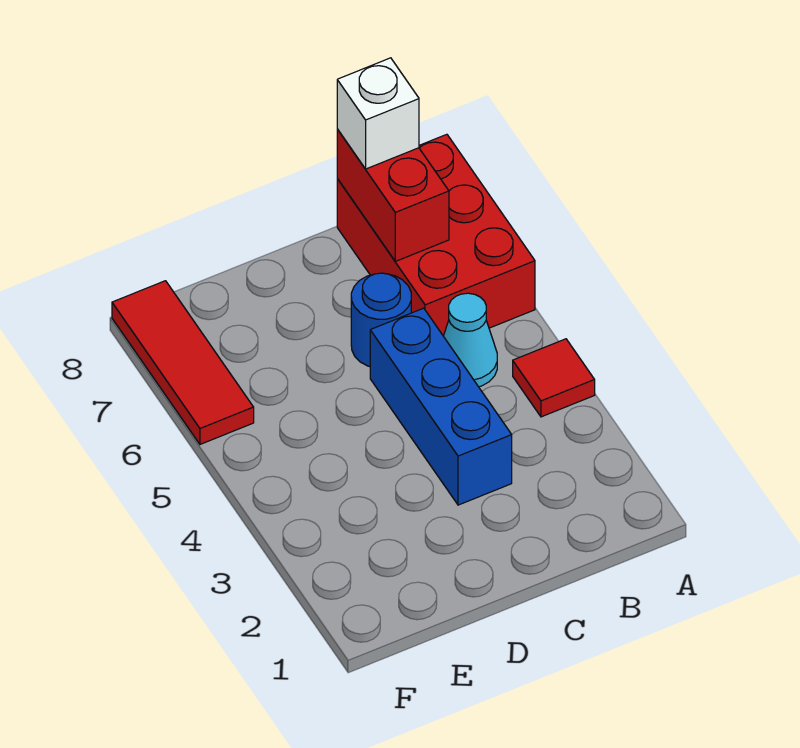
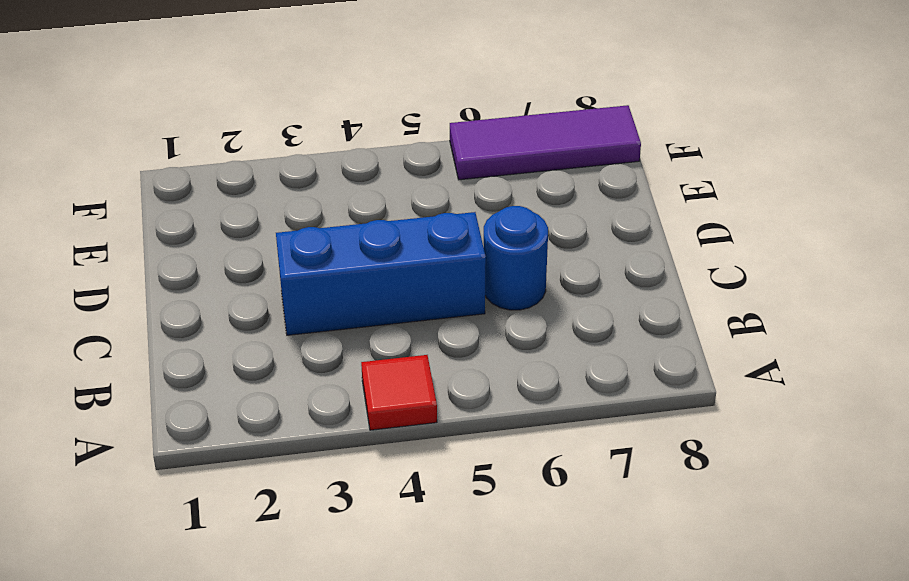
purple 1x3 tile [450,105,641,180] -> red 1x3 tile [112,281,254,444]
none -> red 2x3 brick [337,134,535,336]
none -> cyan 1x1 cone [444,293,497,387]

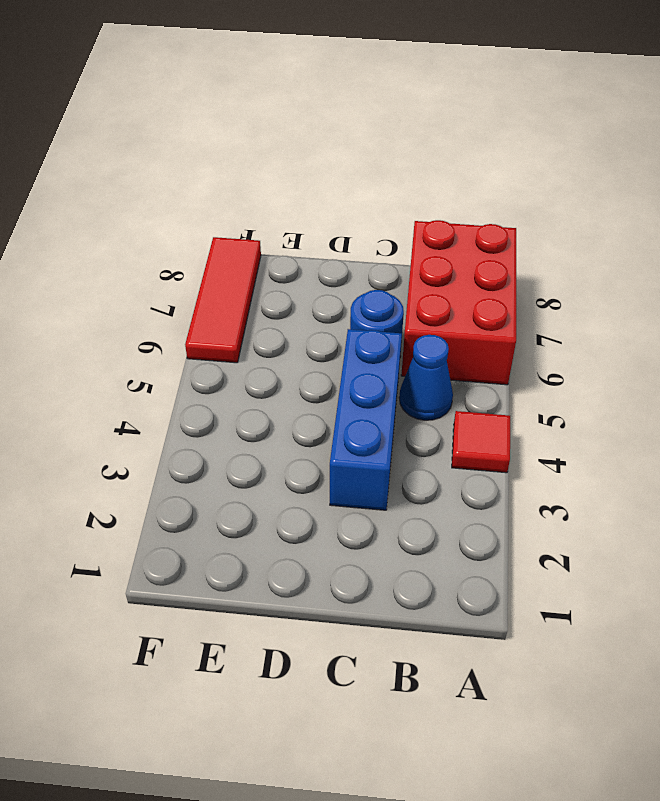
blue 1x1 cone [399,335,453,420] -> cyan 1x1 cone [444,293,497,387]
none -> red 1x2 brick [337,129,449,261]
none -> white 1x1 brick [337,58,419,169]

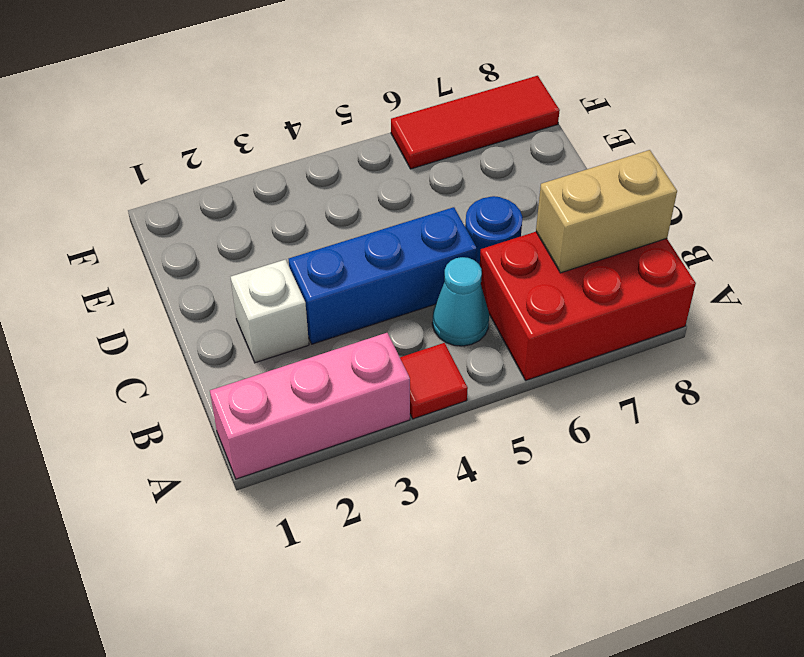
pink 1x3 brick [210,333,410,479] -> none
tan 1x2 brick [536,150,677,273] -> red 1x2 brick [337,129,449,261]
white 1x1 brick [231,260,309,363] -> white 1x1 brick moved to [337,58,419,169]

